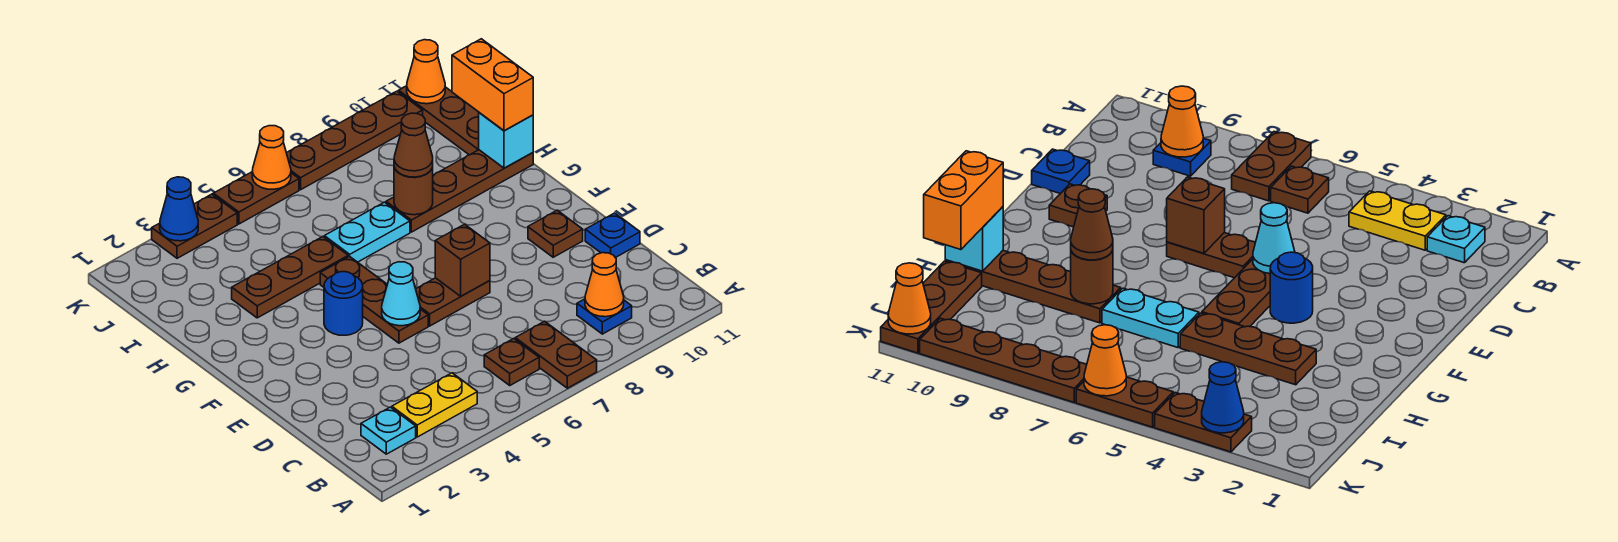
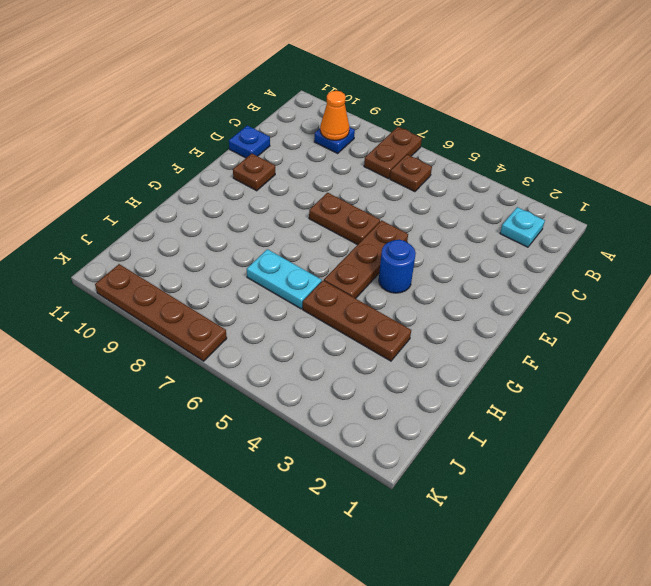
none -> yellow 1x2 plate [392,373,477,437]
none -> brown 1x4 plate [386,150,533,232]
none -> brown 1x3 plate [399,86,479,155]

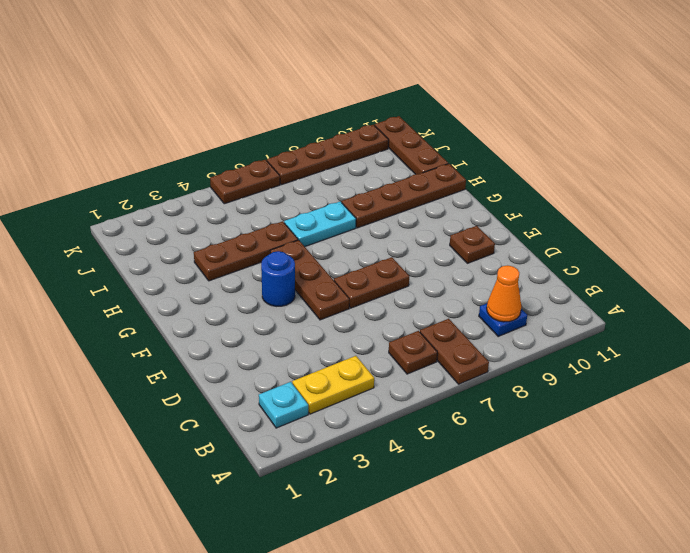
none -> blue 1x1 plate [585,213,640,258]
none -> brown 1x2 plate [152,194,237,258]
none -> cyan 1x1 cone [382,262,420,326]

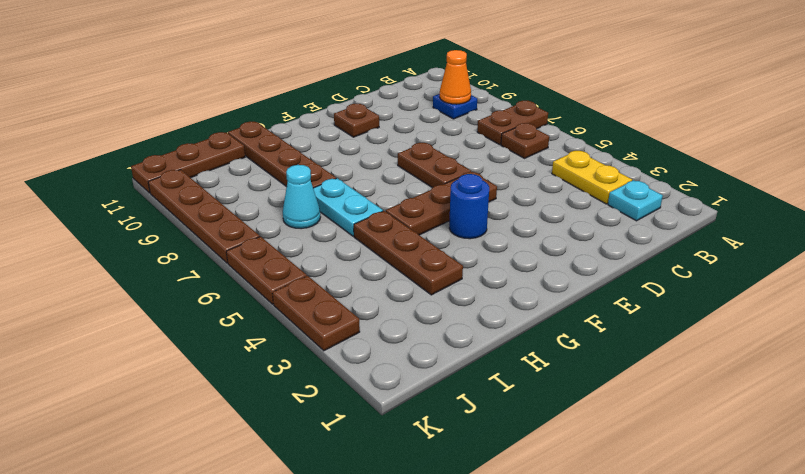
cyan 1x1 cone [283,165,320,229] -> cyan 1x1 cone moved to [382,262,420,326]
none -> blue 1x1 plate [585,213,640,258]
none -> brown 1x1 brick [435,224,490,296]
none -> brown 1x1 round brick [394,167,433,215]

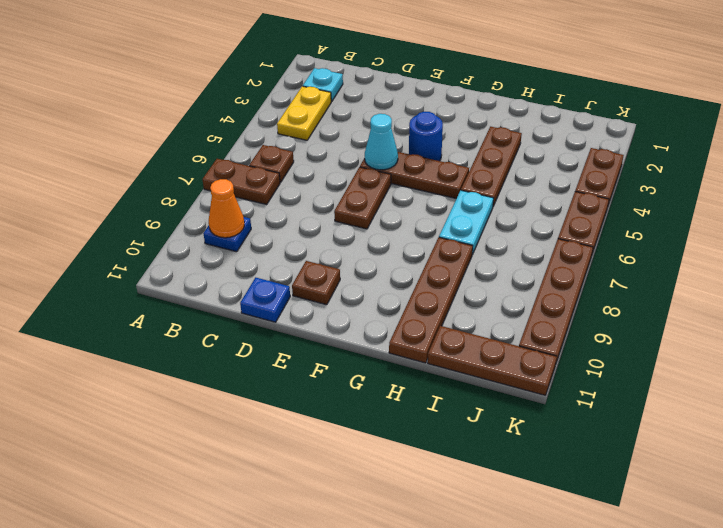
none -> brown 1x1 brick [435,224,490,296]
none -> brown 1x1 round brick [394,167,433,215]
none -> cyan 1x1 brick [479,113,533,168]

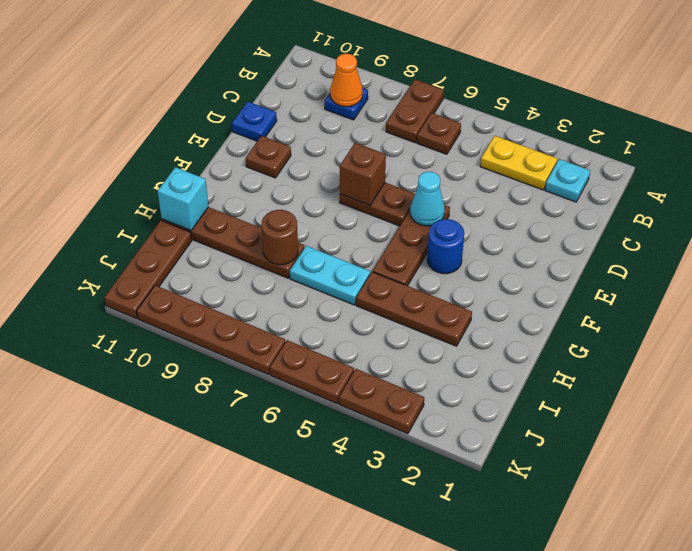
none -> blue 1x1 cone [160,177,198,241]
none -> orange 1x1 cone [252,126,291,189]
none -> orange 1x1 cone [407,40,445,104]

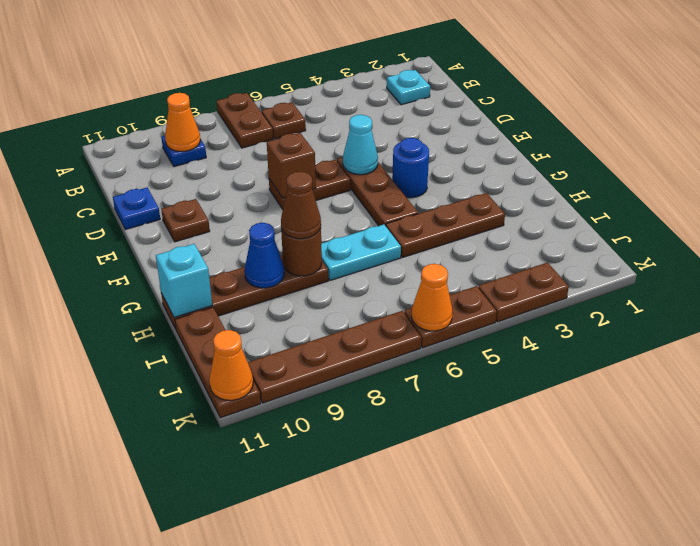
blue 1x1 cone [245,223,284,288] -> blue 1x1 cone moved to [160,177,198,241]
none -> yellow 1x2 plate [392,373,477,437]
none -> orange 1x2 brick [452,39,533,131]

